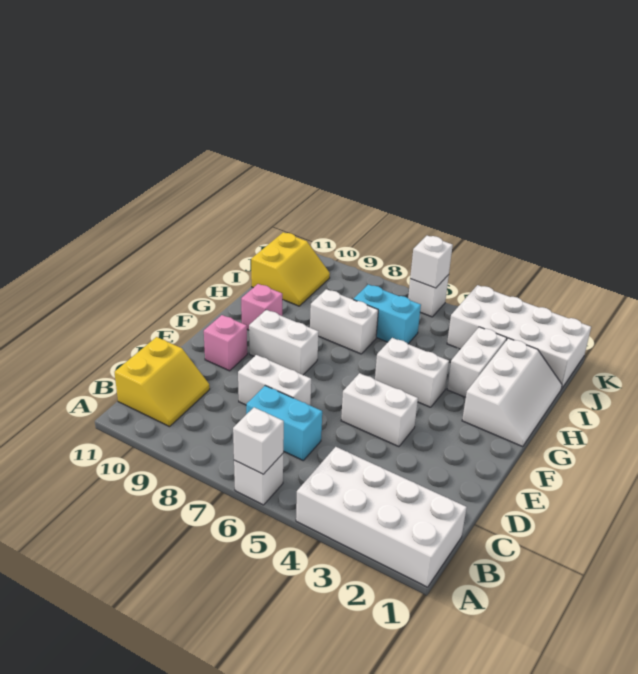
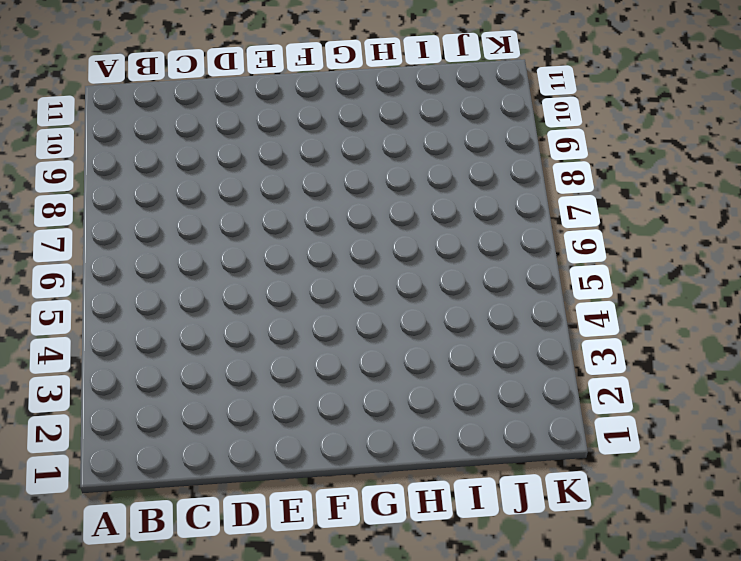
none -> white 2x4 brick [296,447,467,587]
none -> white 1x1 brick [234,454,283,505]
none -> yellow 2x2 slope [115,337,210,427]

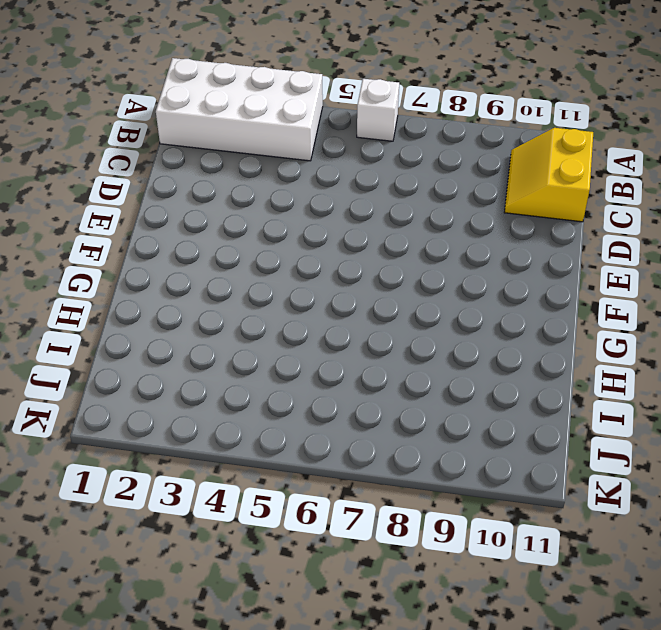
none -> cyan 1x2 brick [246,386,322,460]
none -> white 1x2 brick [238,355,311,405]
none -> white 1x2 brick [341,373,418,447]

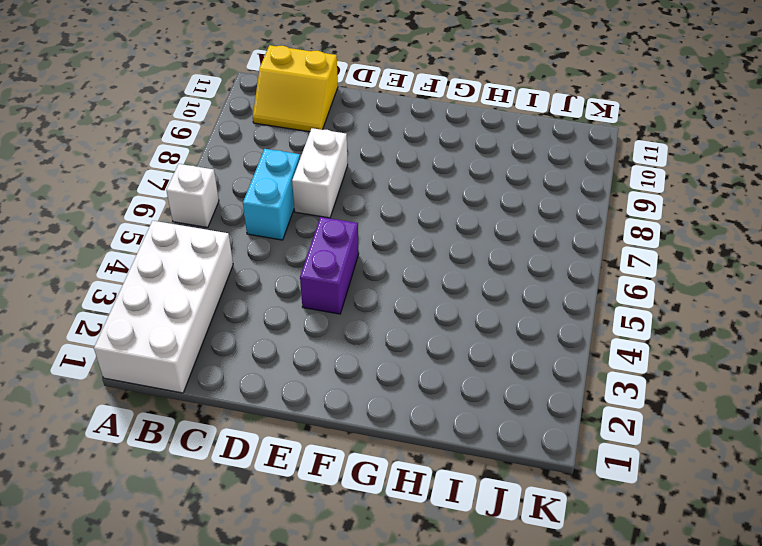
purple 1x2 brick [300,217,359,314] -> white 1x2 brick [341,373,418,447]
none -> pink 1x1 brick [204,315,247,371]
none -> white 1x2 brick [249,310,318,375]
none -> white 2x3 slope [462,338,562,447]

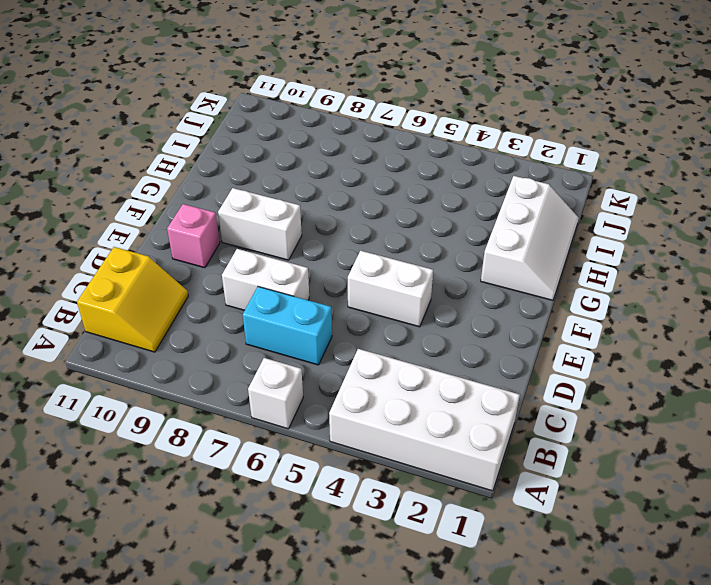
none -> white 1x2 brick [375,338,449,407]
none -> pink 1x1 brick [241,284,282,330]
none -> white 1x2 brick [447,327,507,397]

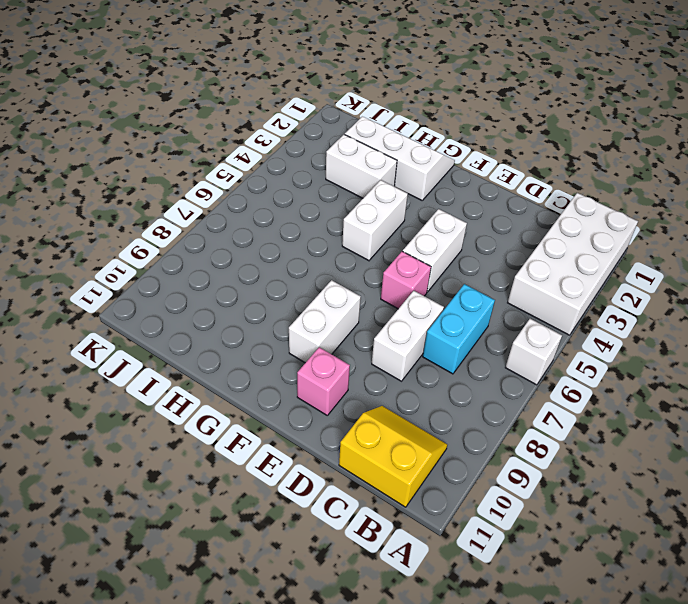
pink 1x1 brick [381,251,431,309] -> pink 1x1 brick moved to [241,284,282,330]
none -> white 1x2 brick [310,289,378,354]
none -> cyan 1x2 brick [353,284,421,344]
none -> yellow 2x2 slope [251,232,330,306]

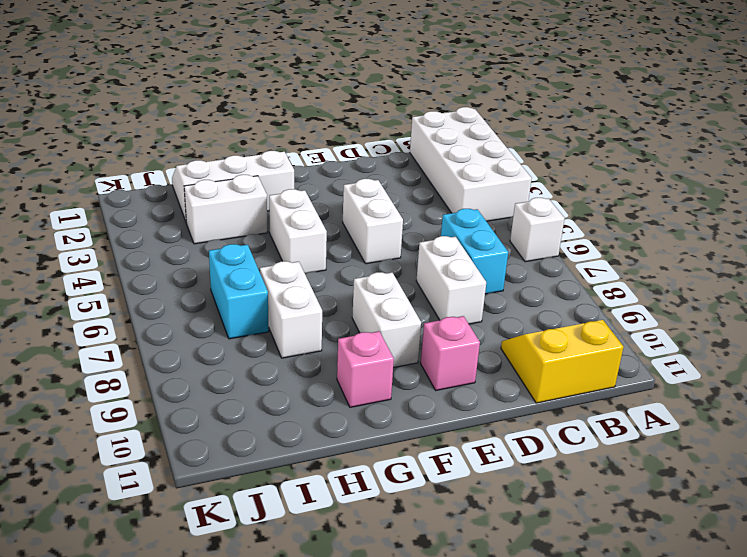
none -> yellow 2x2 slope [251,232,330,306]
none -> white 2x4 brick [447,285,591,389]
none -> white 1x1 brick [408,275,449,317]

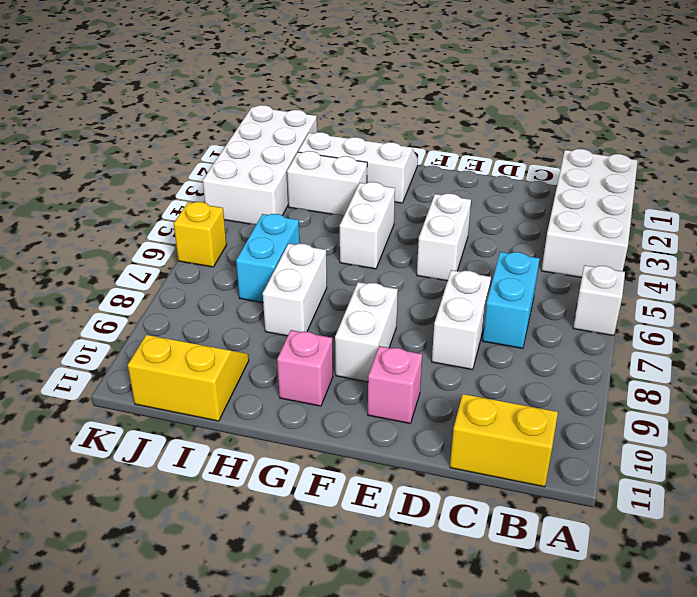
yellow 1x1 brick [174,202,226,267] -> white 1x1 brick [408,275,449,317]
none -> white 1x1 brick [233,407,284,474]
none -> white 1x1 brick [410,236,453,288]

